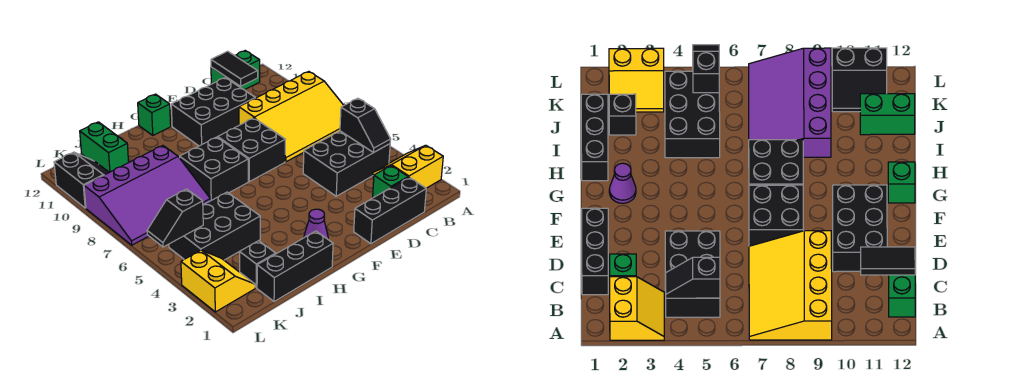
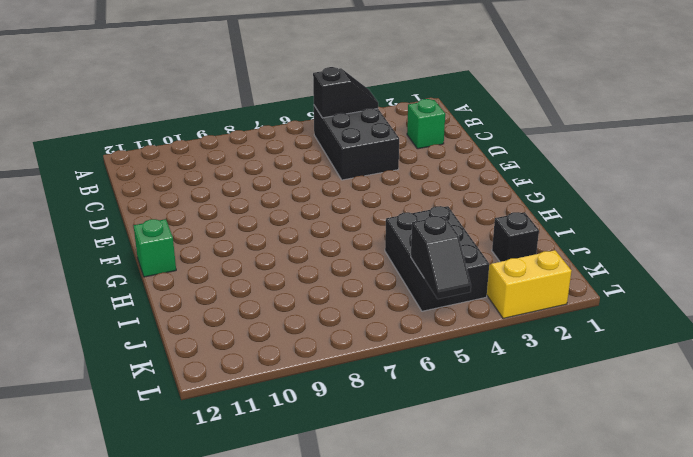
none -> yellow 2x2 slope [373,145,443,188]
none -> yellow 3x4 slope [239,71,344,162]
none -> green 1x2 brick [211,51,260,90]

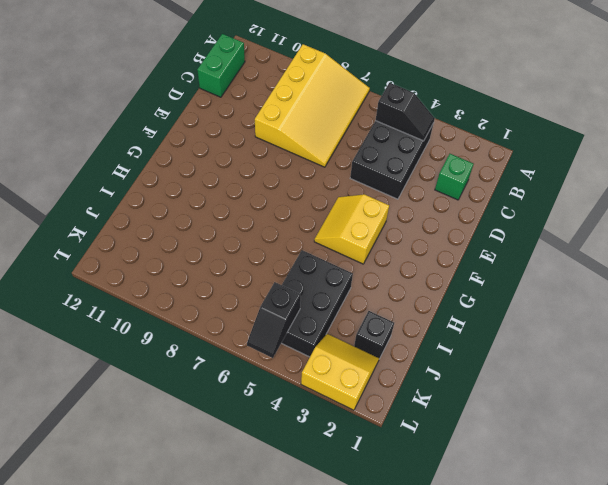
yellow 2x2 slope [314,194,389,264] -> yellow 2x2 slope moved to [373,145,443,188]
none -> black 1x3 brick [354,177,426,244]
none -> black 2x3 brick [171,78,255,146]
none -> black 2x2 brick [218,118,285,182]

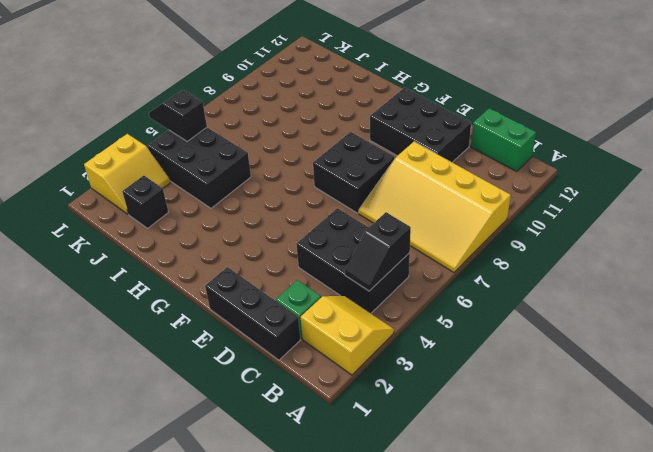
none -> purple 1x1 cone [304,209,328,239]
none -> black 2x2 brick [180,137,248,201]
none -> green 1x1 brick [138,94,171,135]

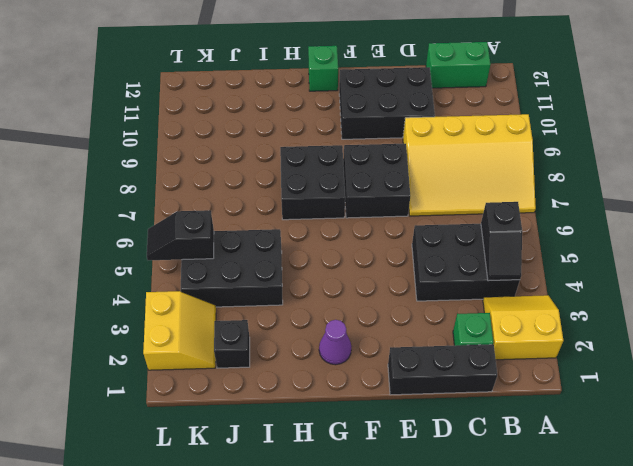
none -> black 1x3 brick [257,231,333,302]
none -> purple 3x4 slope [84,146,210,245]
none -> green 1x2 brick [80,122,129,172]

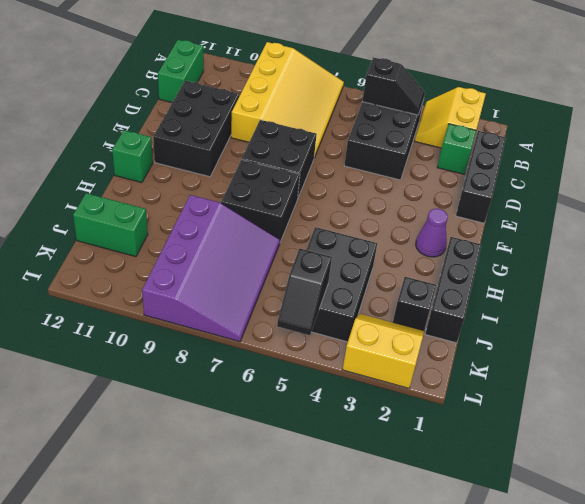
none -> black 2x2 slope [54,152,109,208]
none -> black 1x2 tile [211,51,258,86]

